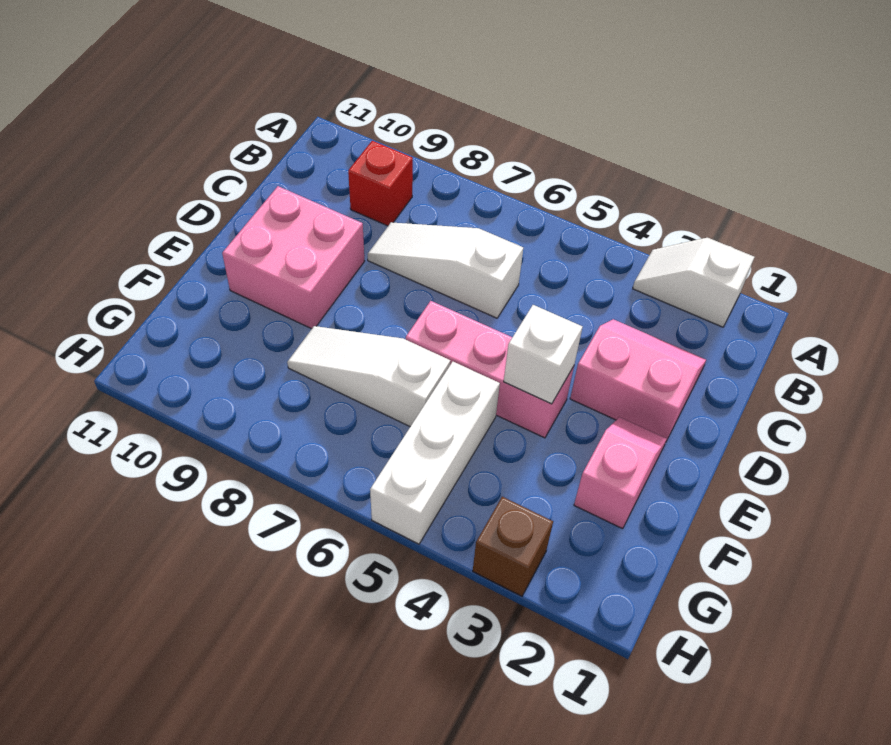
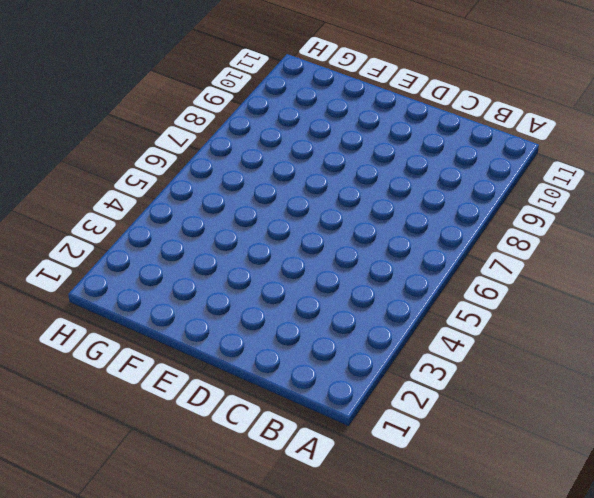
none -> white 1x2 slope [633,238,754,327]
none -> red 1x1 brick [348,141,413,226]

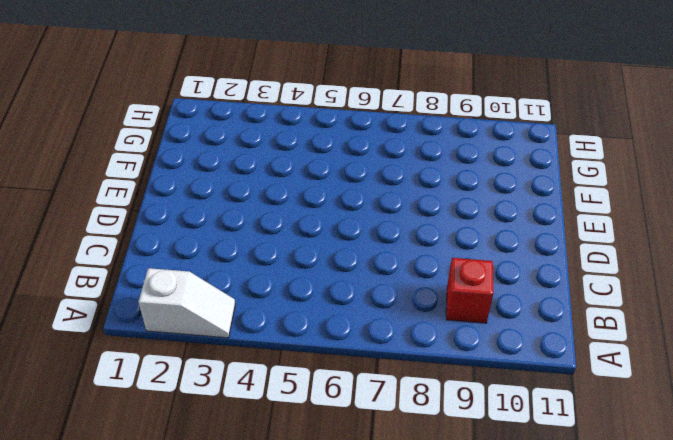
none -> pink 2x2 slope [570,319,706,441]
none -> white 1x3 slope [368,222,523,318]

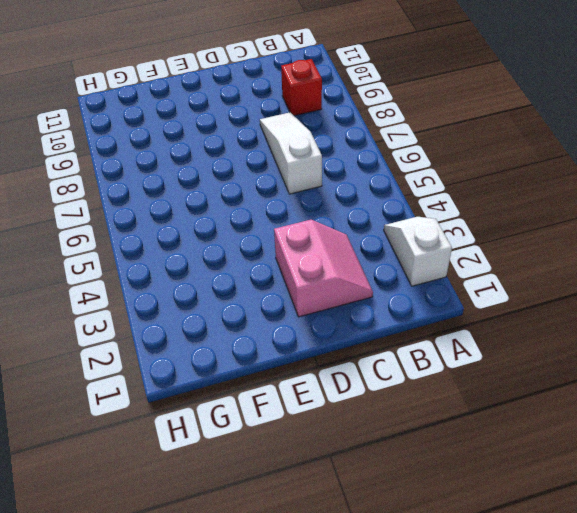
none -> pink 2x2 brick [222,186,364,329]
none -> pink 1x2 slope [574,417,667,529]

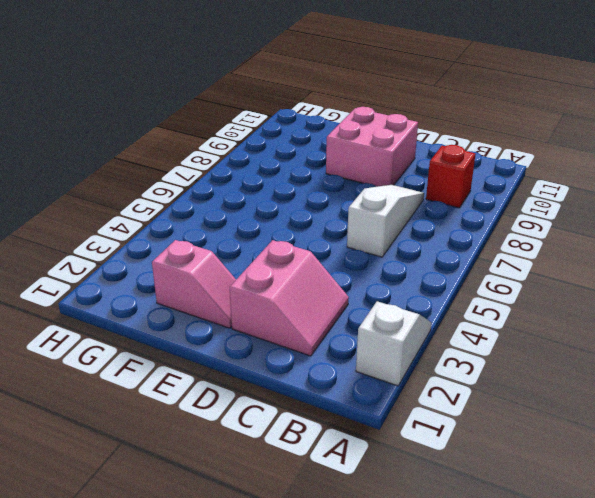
none -> pink 1x3 brick [406,301,574,438]
none -> white 1x3 brick [370,362,500,544]

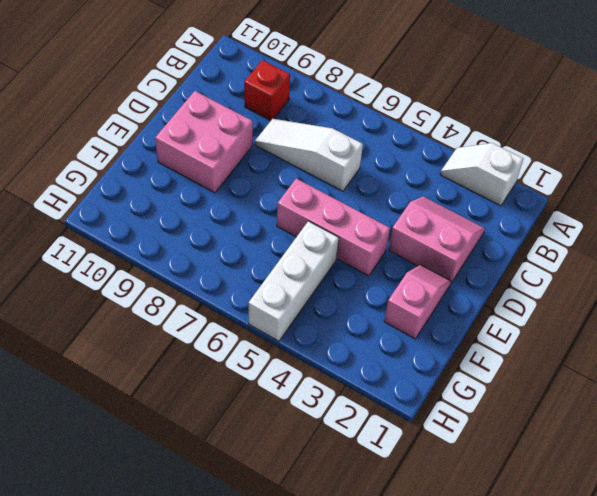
none -> white 1x3 slope [287,326,450,427]
none -> brown 1x1 brick [473,497,553,596]

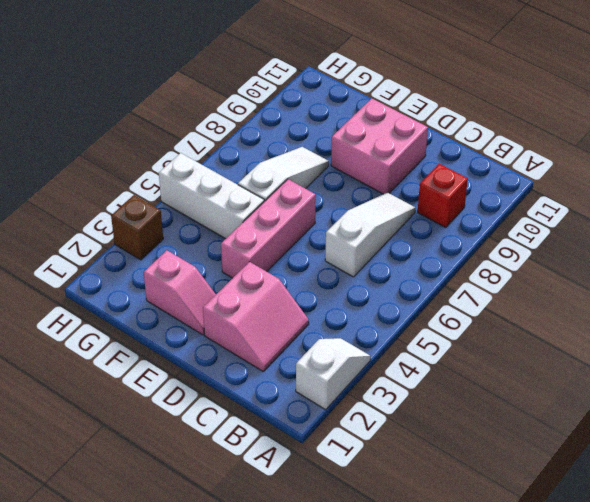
none -> white 1x1 brick [504,305,582,404]

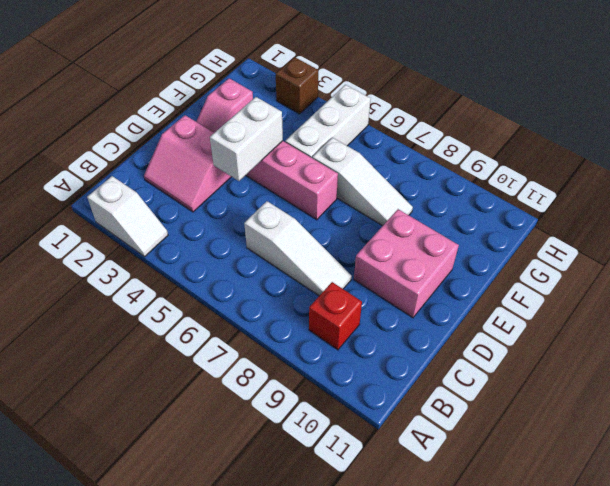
white 1x2 brick [210,97,283,181] -> white 1x1 brick [504,305,582,404]

